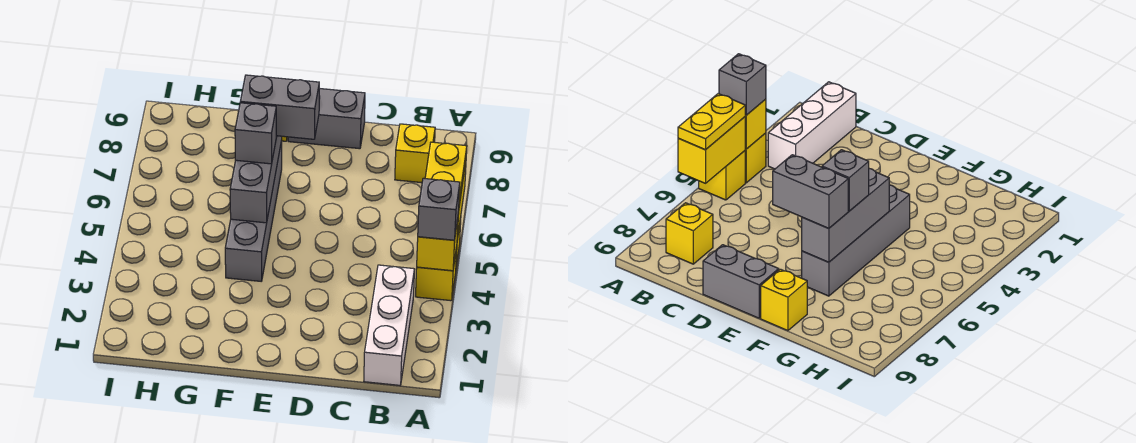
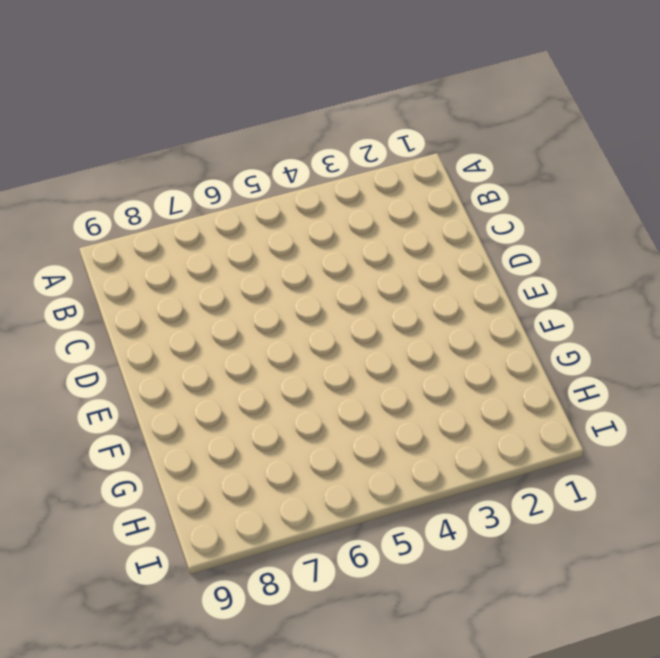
none -> yellow 1x1 brick [416,247,457,301]
none -> yellow 1x1 brick [699,151,745,200]
none -> white 1x3 brick [364,265,414,385]

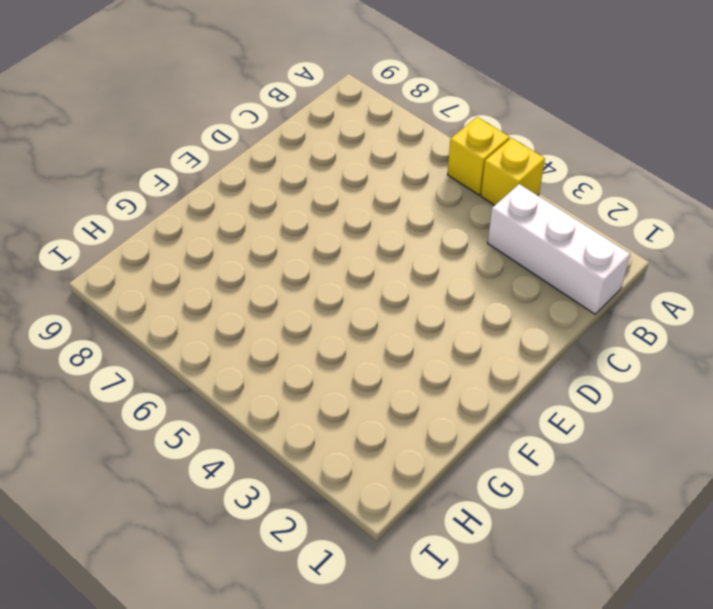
none -> yellow 1x1 brick [395,124,435,183]
none -> grey 1x2 brick [288,88,365,149]
none -> grey 1x4 brick [225,141,282,281]

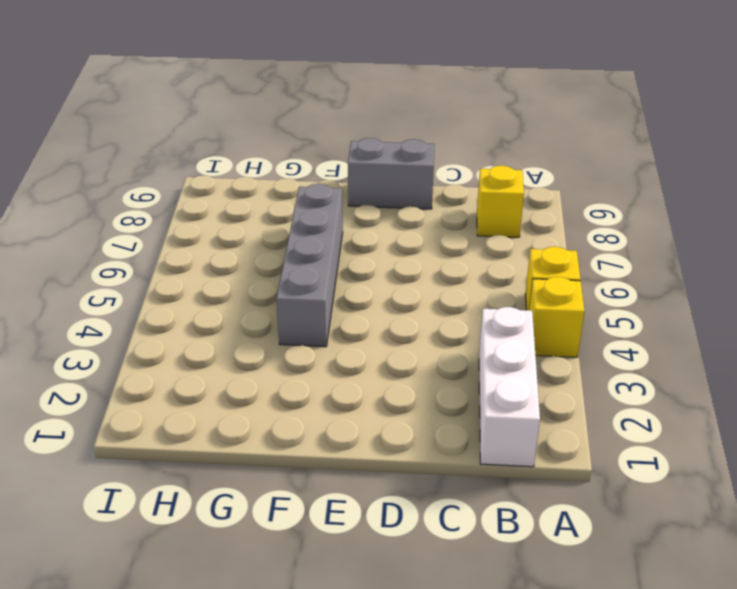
none -> yellow 1x1 brick [761,269,807,331]
none -> yellow 1x1 brick [417,220,458,271]
none -> yellow 1x2 brick [678,117,745,183]

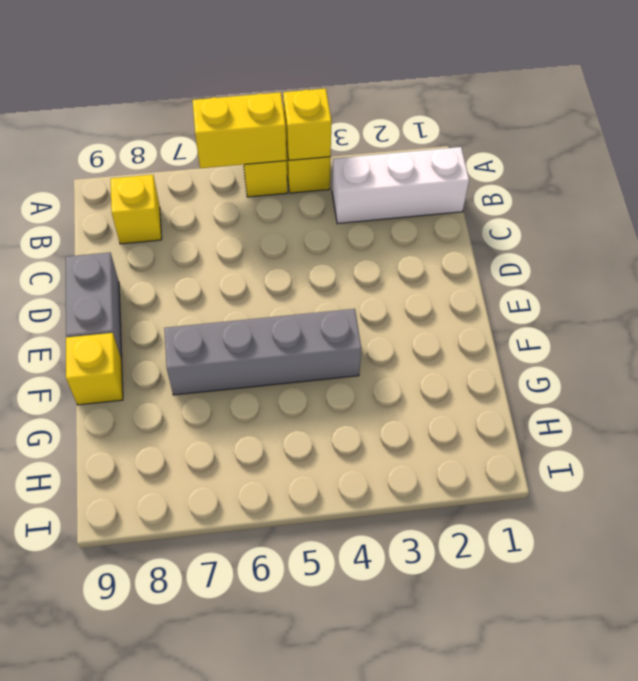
none -> grey 1x3 brick [230,136,282,223]
none -> grey 1x1 brick [418,178,460,240]
none -> yellow 1x2 plate [425,142,467,205]

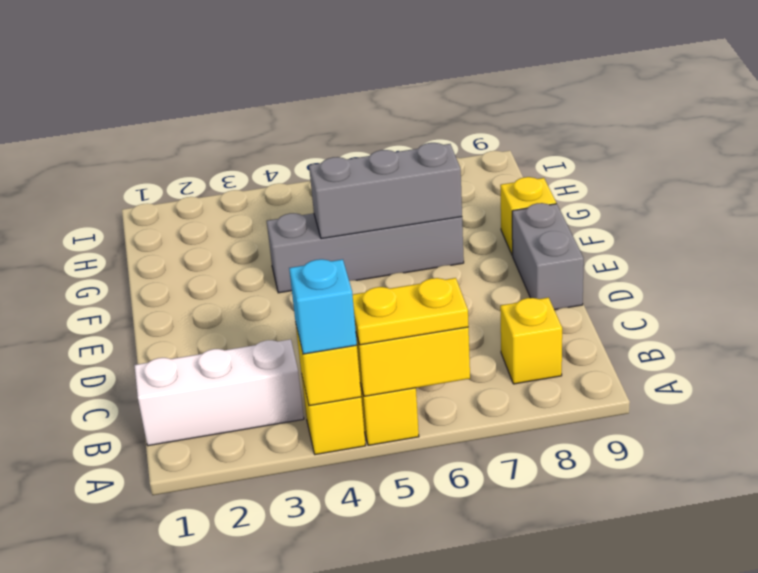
cyan 1x1 brick [289,259,357,354] -> grey 1x1 brick [418,178,460,240]
none -> grey 1x2 brick [240,75,319,139]
none -> grey 1x1 brick [235,103,276,164]

